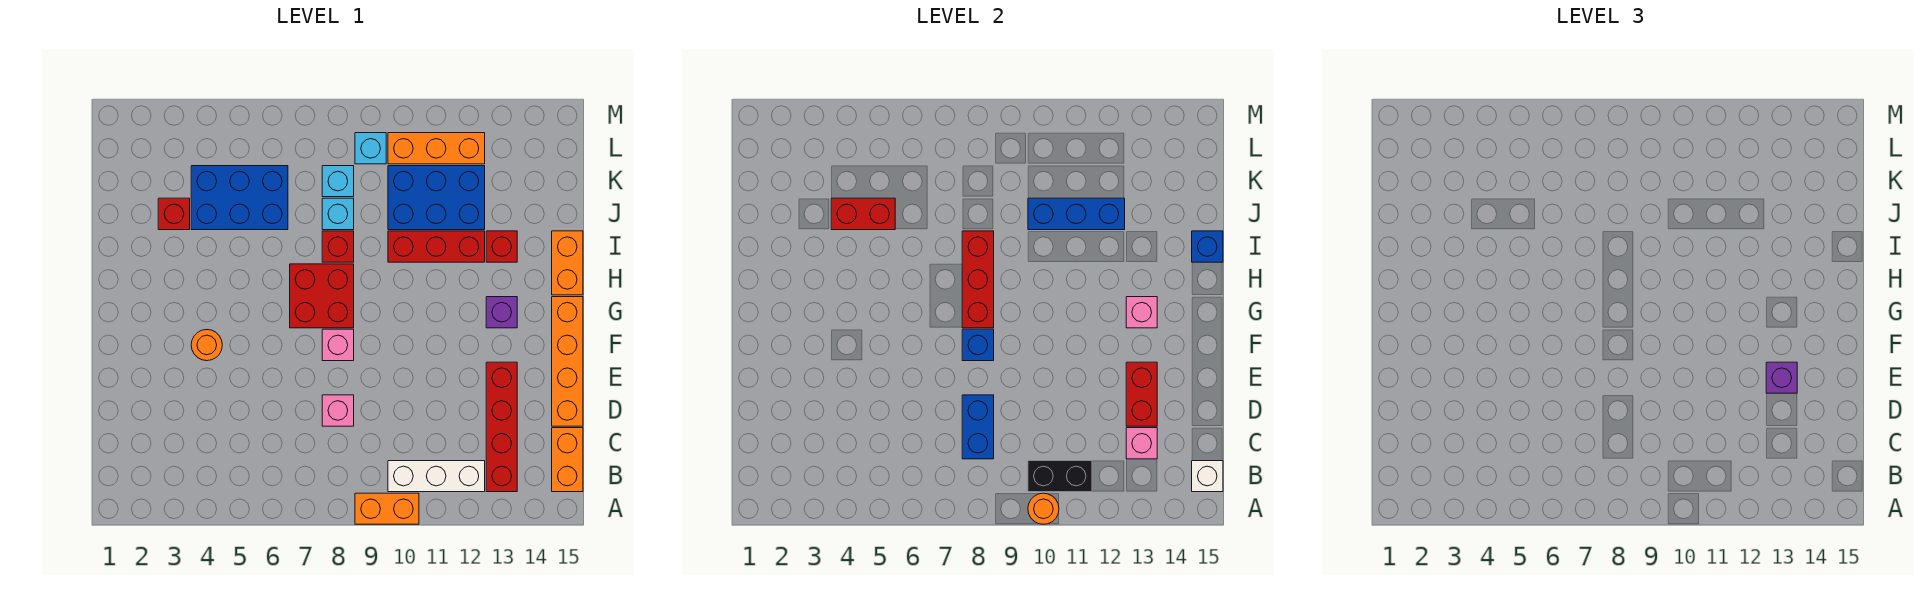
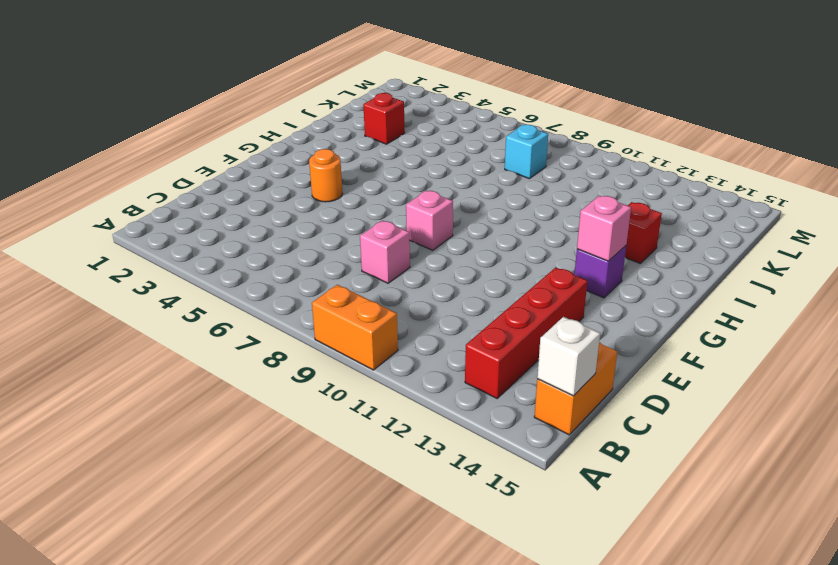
none -> white 1x3 brick [388,461,485,492]
none -> orange 1x4 brick [552,297,583,426]
none -> red 2x2 brick [290,264,354,328]
none -> orange 1x2 brick [552,231,583,295]

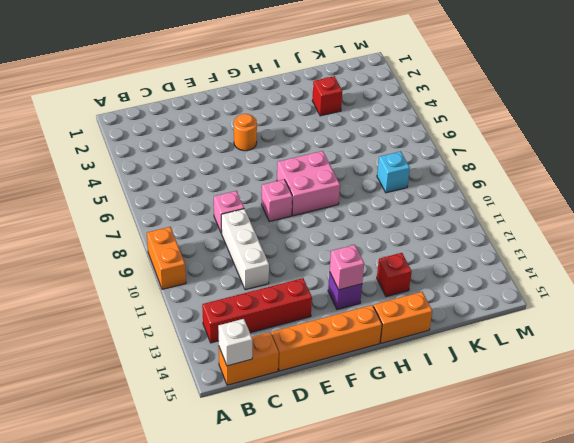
white 1x3 brick [221,209,269,290] -> white 1x3 brick moved to [388,461,485,492]
pink 2x2 brick [277,151,340,216] -> red 2x2 brick [290,264,354,328]
none -> red 1x1 brick [322,231,354,262]
none -> red 1x3 brick [388,231,485,262]
none -> blue 2x3 brick [191,166,288,230]
none -> cyan 1x1 brick [322,198,354,230]

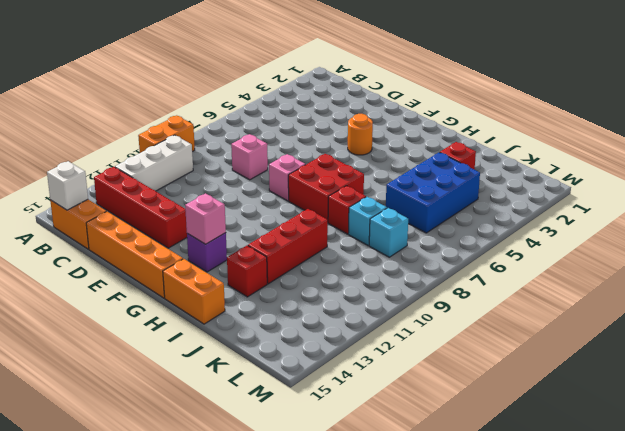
none -> blue 2x3 brick [388,166,485,230]
none -> cyan 1x1 brick [355,133,386,164]
none -> orange 1x3 brick [388,133,485,164]
none -> orange 1x1 round brick [1028,493,1059,524]

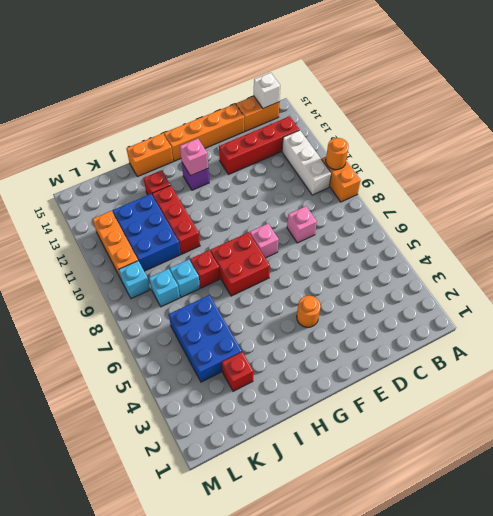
none -> black 1x2 brick [1028,461,1092,492]
none -> blue 1x2 brick [962,395,994,459]
none -> pink 1x1 brick [1126,428,1157,459]
none -> red 1x2 brick [1126,362,1157,426]

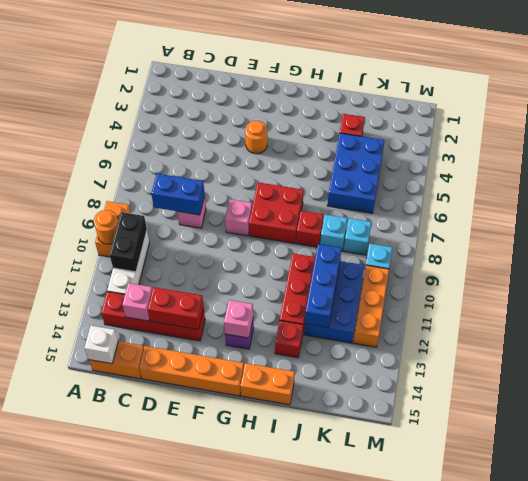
none -> blue 1x1 brick [962,329,994,361]
none -> red 1x3 brick [962,231,994,328]
none -> blue 1x1 brick [1192,231,1223,262]
none -> red 1x2 brick [831,198,895,230]

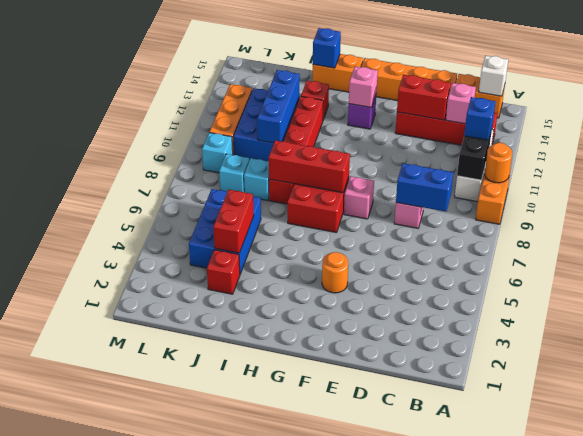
blue 1x1 brick [464,97,496,140] -> blue 1x1 brick moved to [962,329,994,361]
none -> purple 1x1 brick [1766,362,1797,393]

